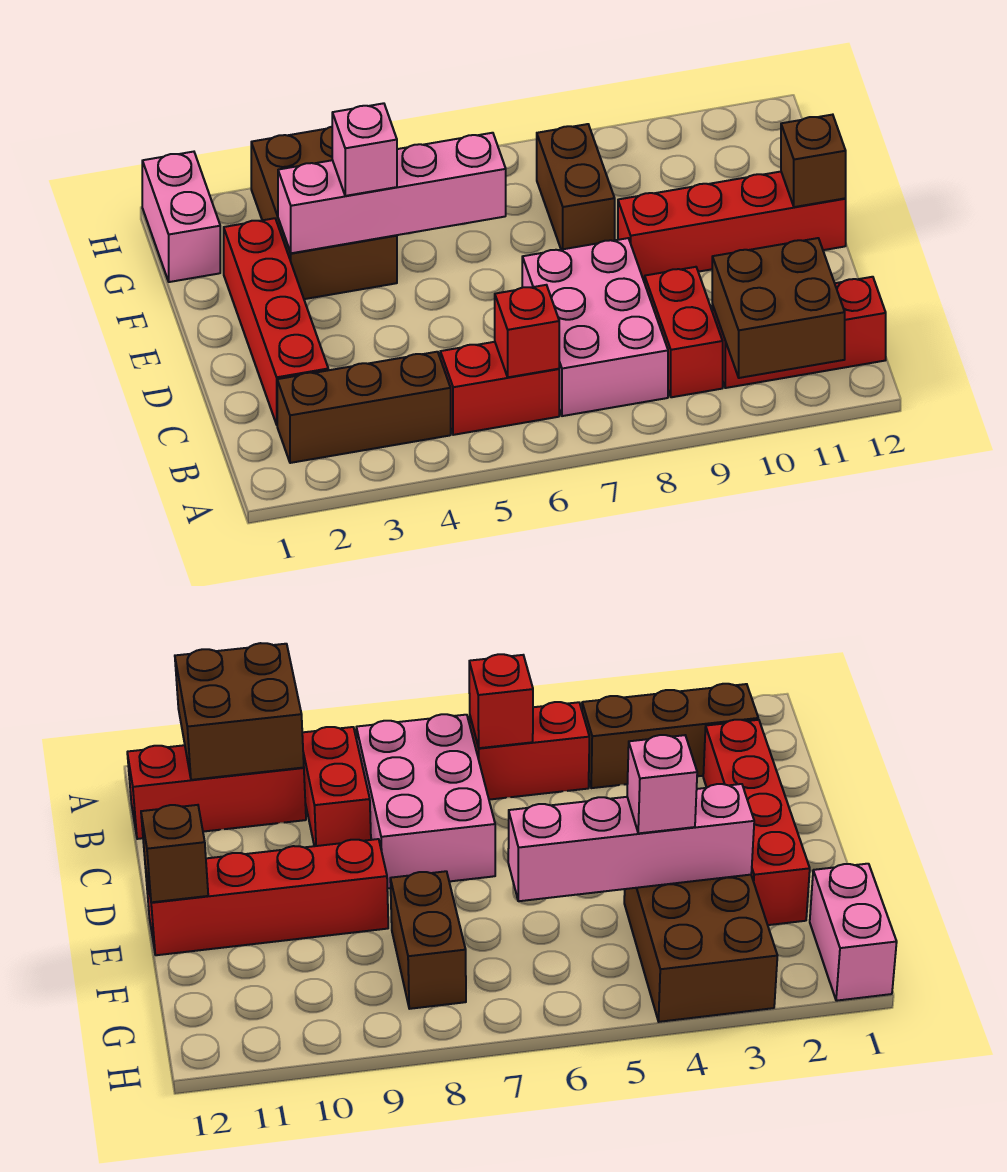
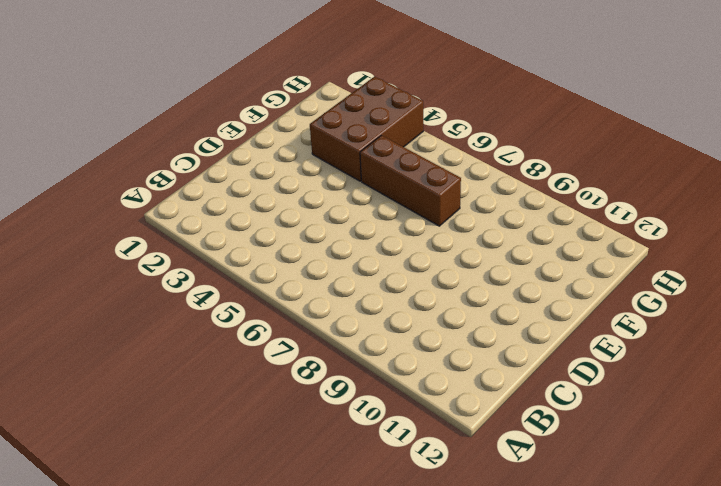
brown 1x3 brick [360,135,461,226] -> brown 1x3 brick moved to [277,352,451,463]
none -> red 1x2 brick [440,342,559,435]
none -> pink 2x3 brick [522,238,668,416]
none -> red 1x2 brick [645,267,723,397]

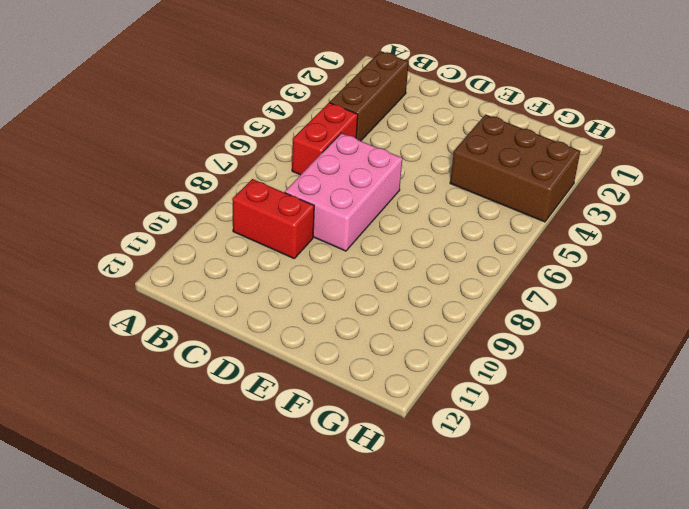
pink 2x3 brick [285,133,402,251] -> pink 2x3 brick turned to [522,238,668,416]
none -> red 1x3 brick [712,277,886,388]
none -> red 1x4 brick [224,218,328,425]
none -> red 1x4 brick [618,172,846,281]

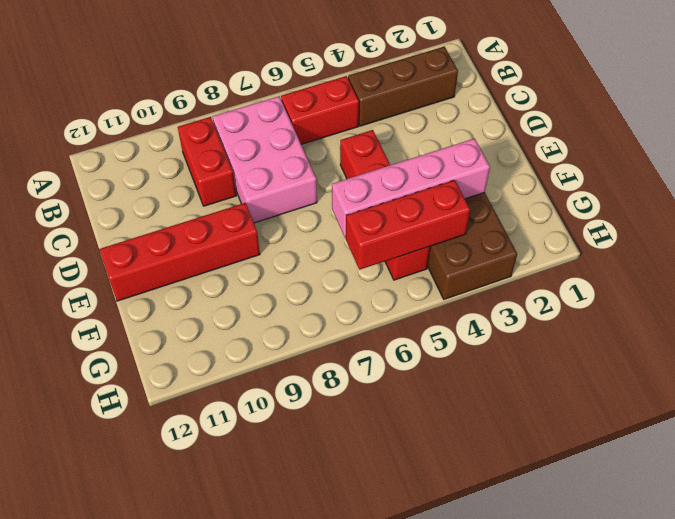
red 1x4 brick [340,130,430,280] -> red 1x4 brick moved to [224,218,328,425]
red 1x3 brick [346,180,470,270] -> red 1x3 brick moved to [712,277,886,388]
none -> brown 1x2 brick [537,124,615,250]
none -> pink 1x2 brick [142,152,220,282]
none -> brown 2x2 brick [712,238,845,378]

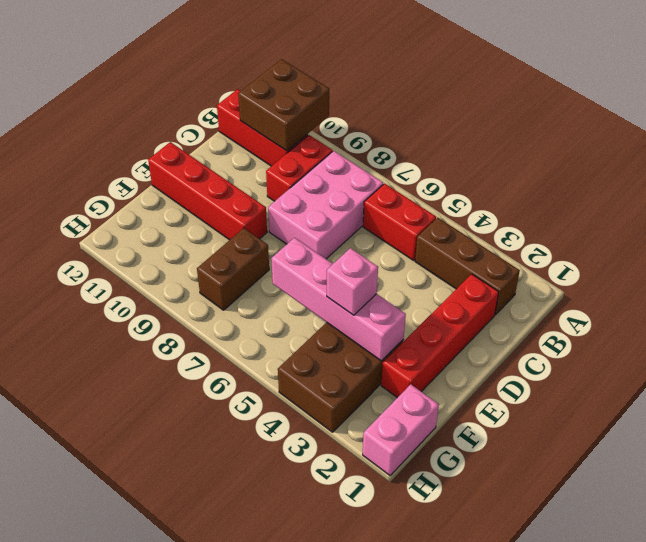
none -> red 1x1 brick [495,285,559,377]
none -> brown 1x1 brick [781,115,846,207]

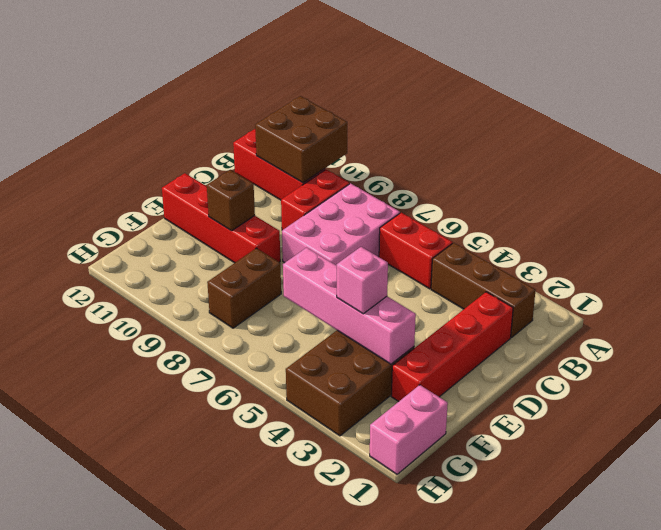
brown 1x1 brick [207,170,255,231] -> brown 1x1 brick moved to [781,115,846,207]
none -> red 1x1 brick [495,285,559,377]

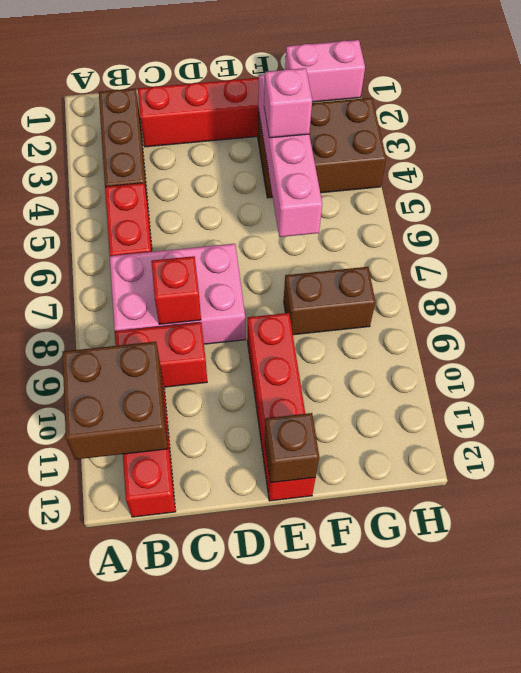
red 1x1 brick [151,256,201,324] -> red 1x1 brick moved to [495,285,559,377]

